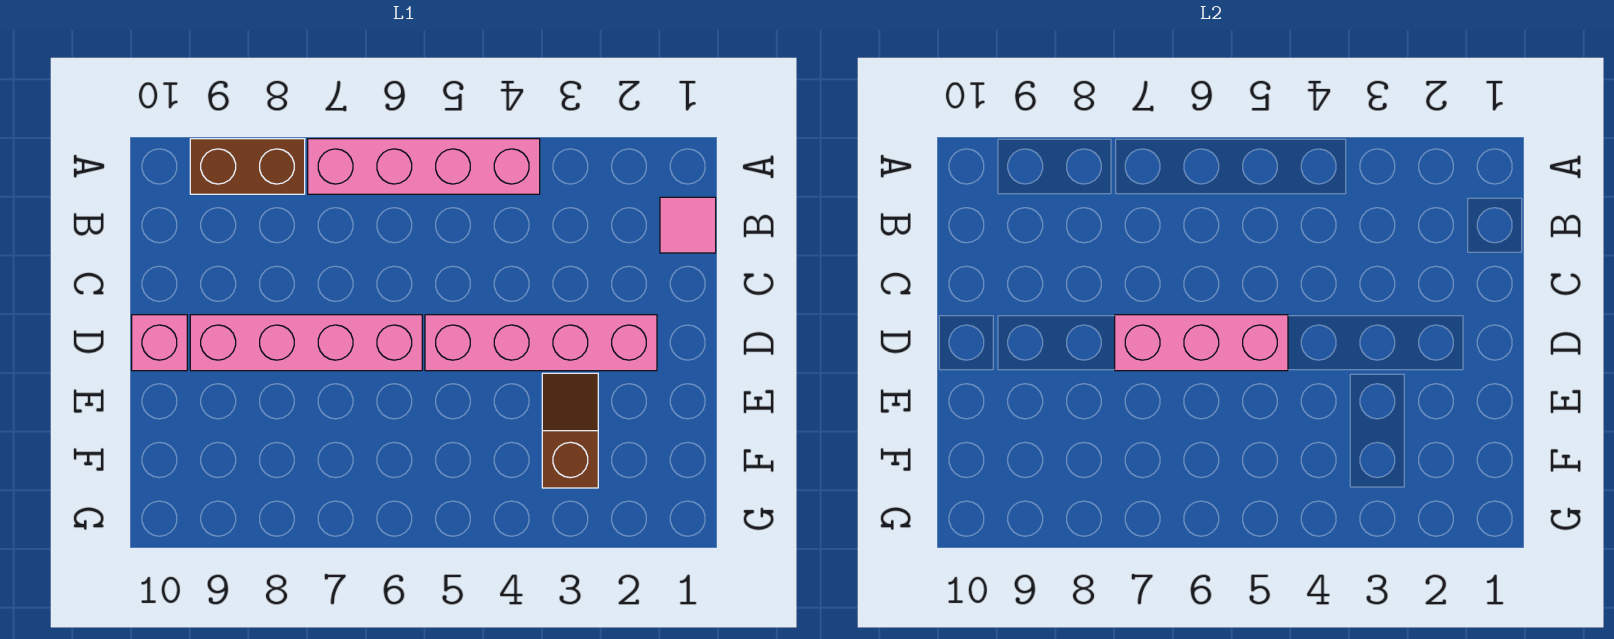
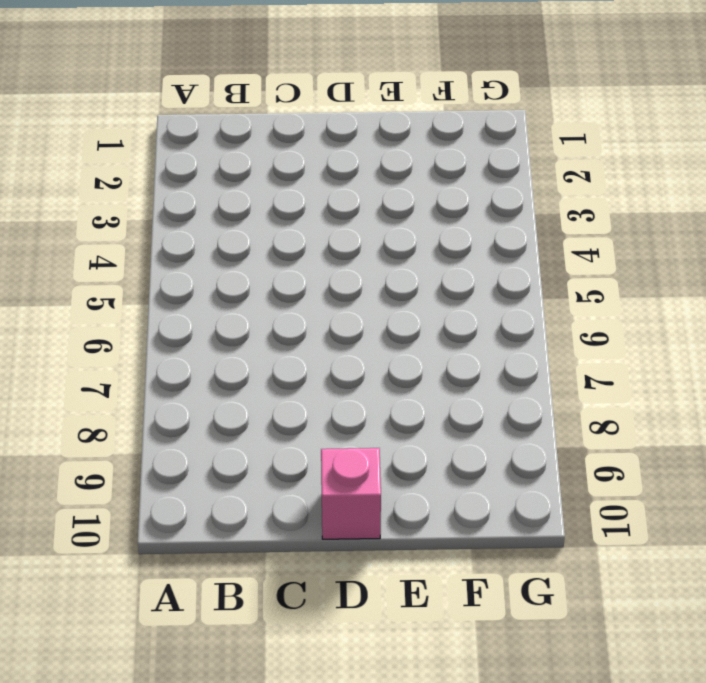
none -> pink 1x4 brick [308,139,540,194]
none -> brown 1x2 brick [190,139,305,194]

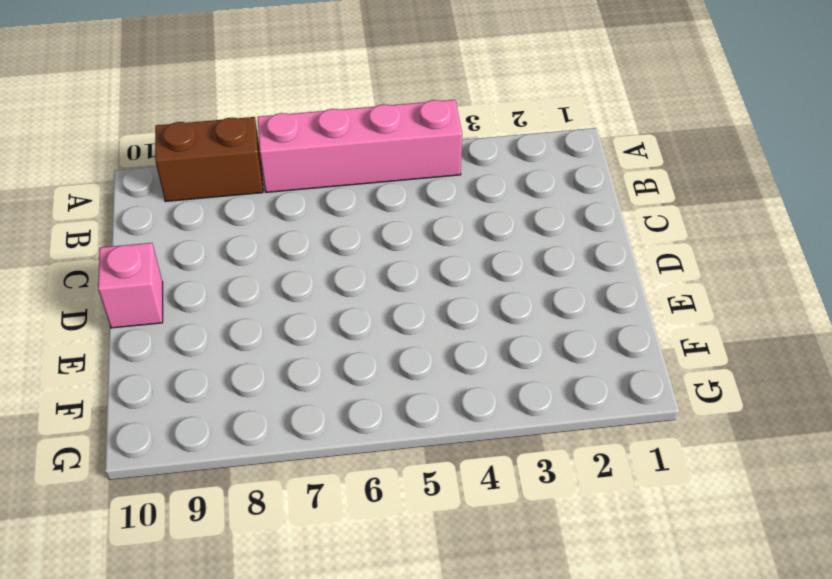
none -> pink 1x1 tile [660,197,716,253]
none -> pink 1x4 brick [425,315,657,371]

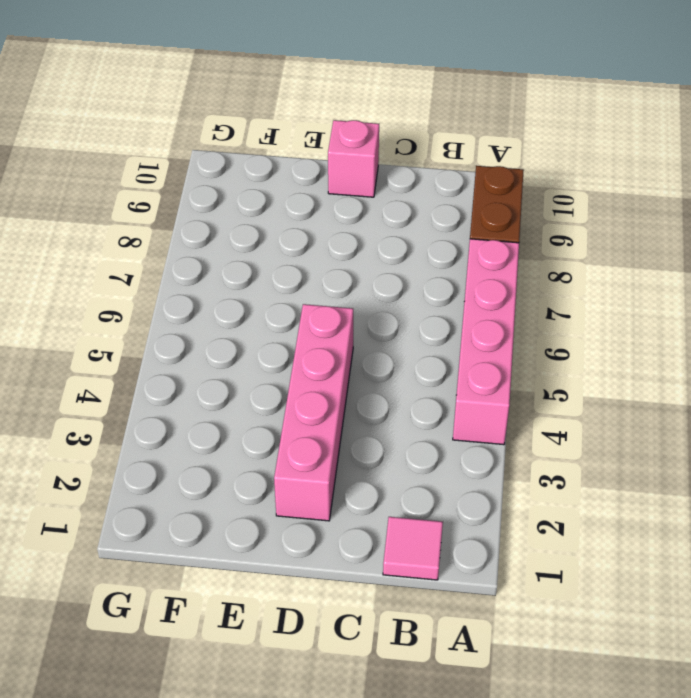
none -> pink 1x4 brick [190,315,422,371]
none -> brown 1x2 slope [542,373,598,488]

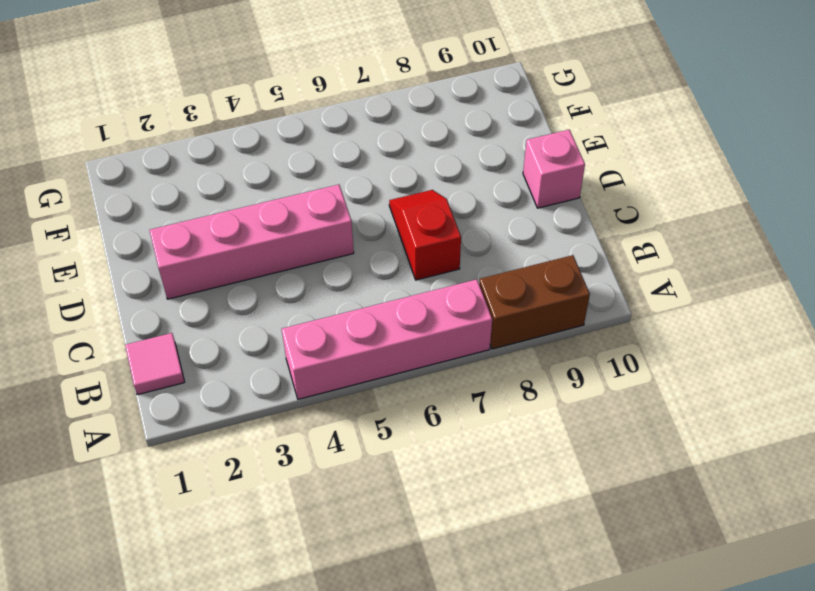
red 1x2 slope [389,190,461,280] -> pink 1x4 brick [190,315,422,371]
none -> brown 1x2 slope [542,373,598,488]
none -> pink 1x3 brick [1115,315,1288,371]

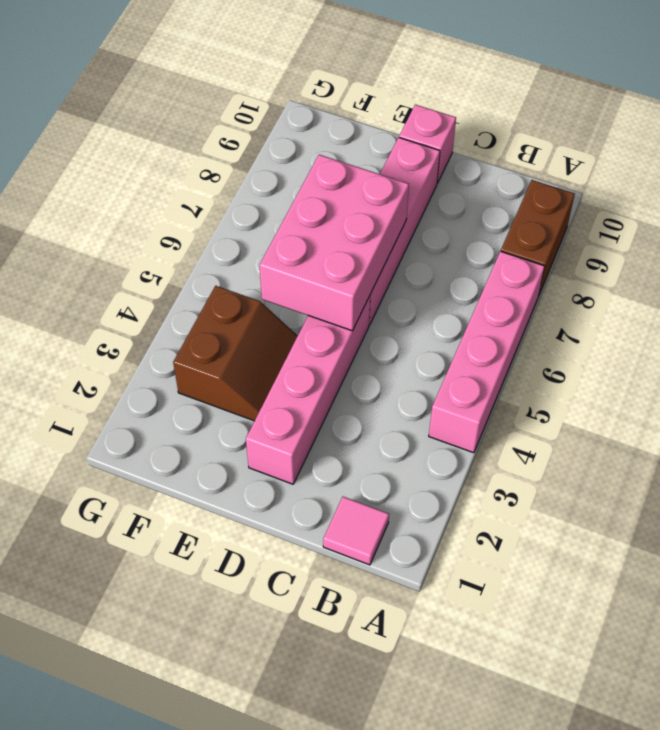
pink 2x3 brick [260,155,409,331] -> pink 1x3 brick [1115,315,1288,371]
brown 2x2 slope [173,286,297,421] -> brown 1x2 slope [542,373,598,488]

